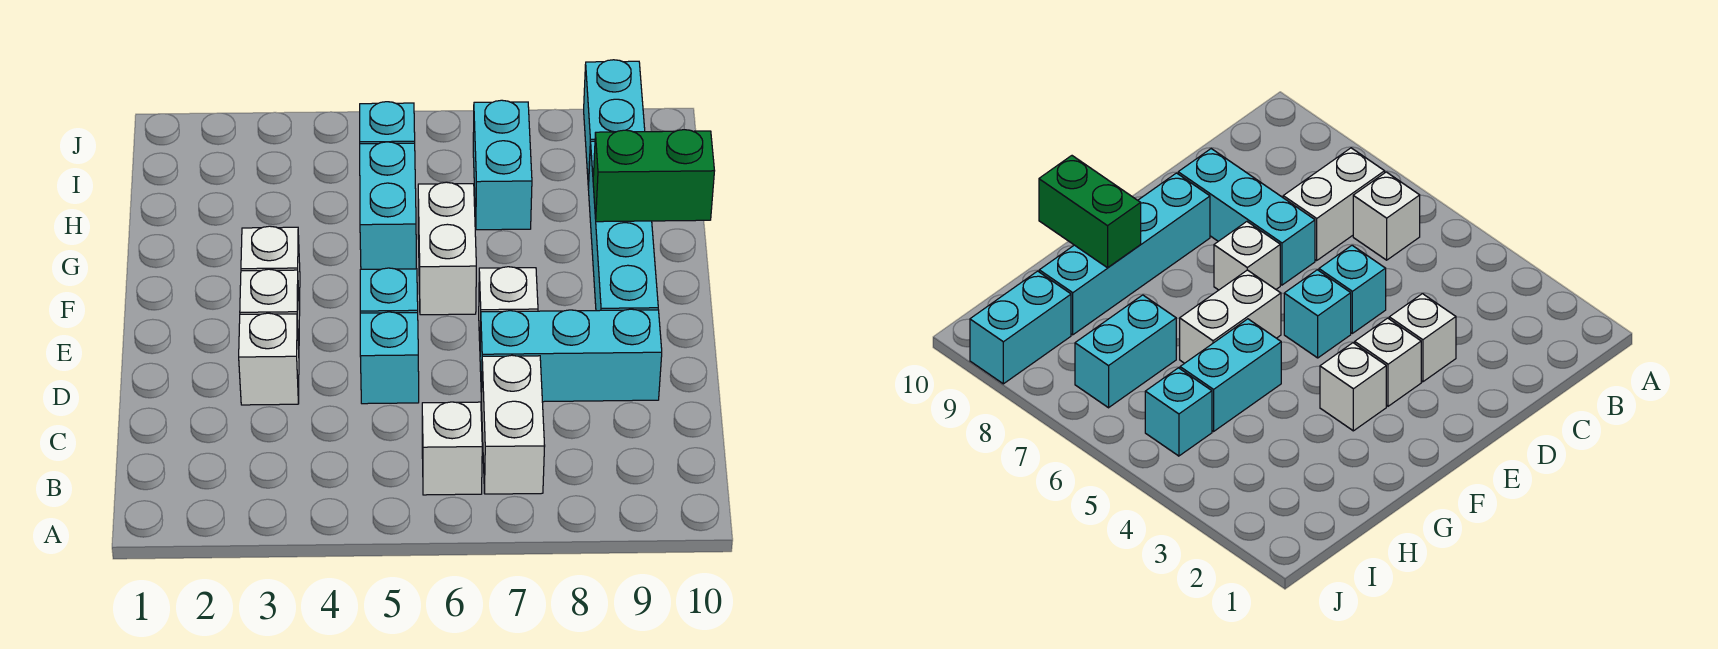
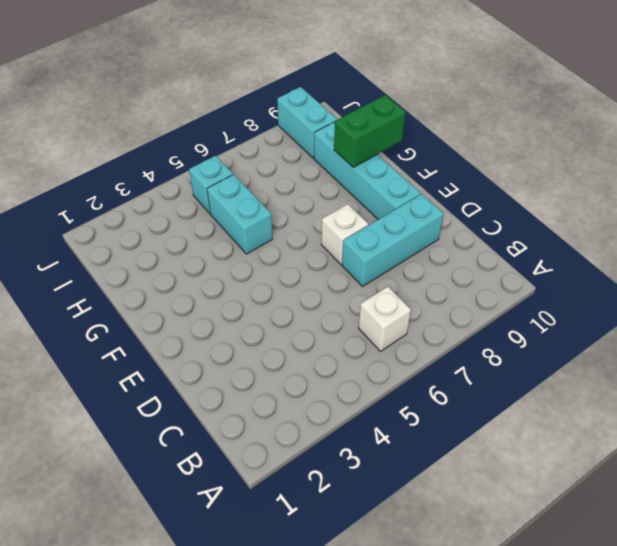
none -> white 1x2 brick [482,355,545,494]
none -> white 1x1 brick [239,313,299,405]
none -> cyan 1x1 brick [360,312,419,404]

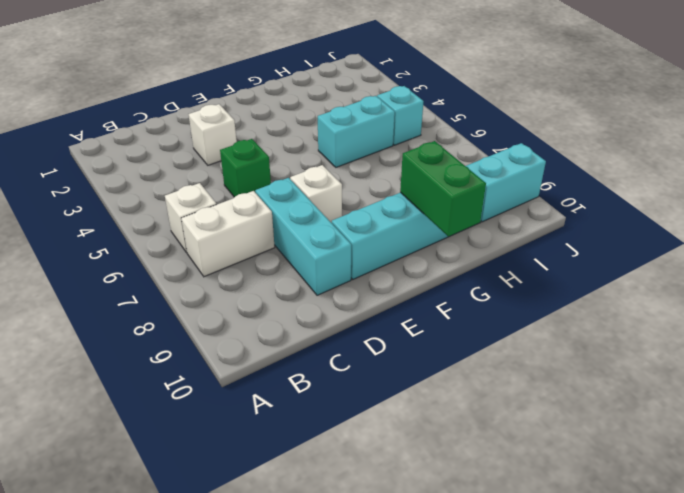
green 1x1 brick [220,139,271,197] -> cyan 1x1 brick [360,312,419,404]
none -> white 1x1 brick [240,269,299,349]
none -> cyan 1x1 brick [360,268,418,313]
none -> white 1x1 brick [241,226,300,316]

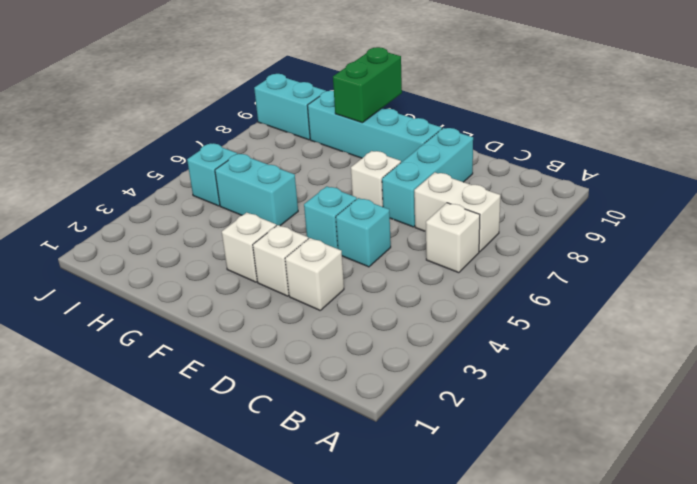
none -> white 1x2 brick [418,182,476,315]
none -> cyan 1x2 brick [473,100,532,230]

